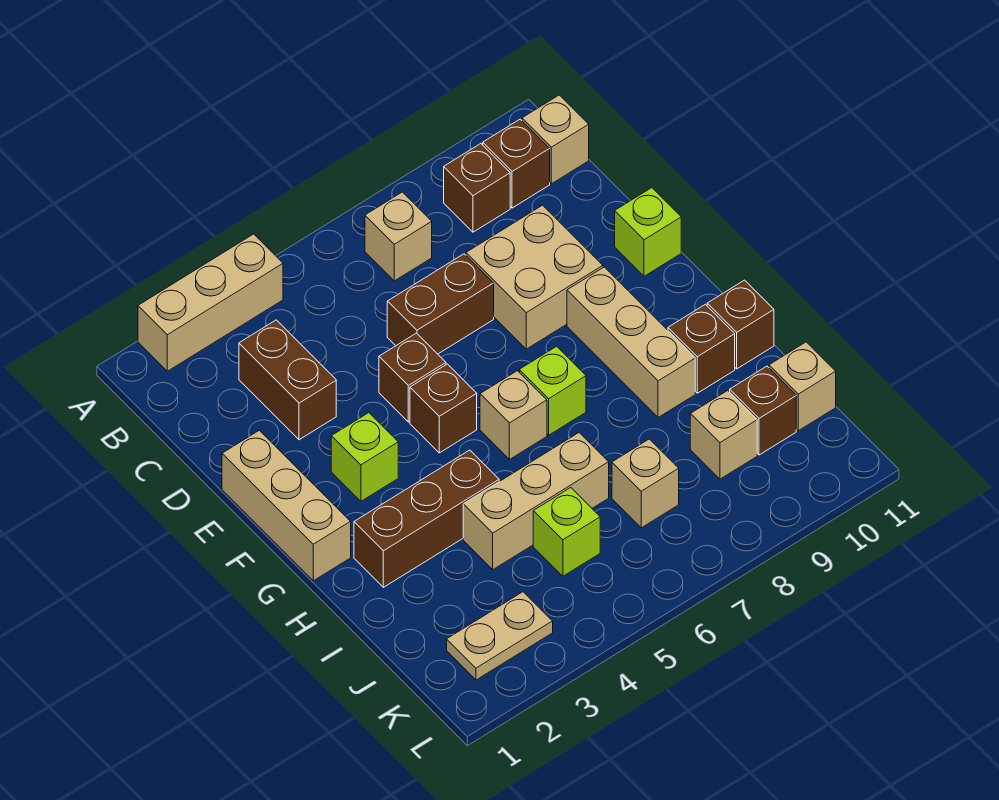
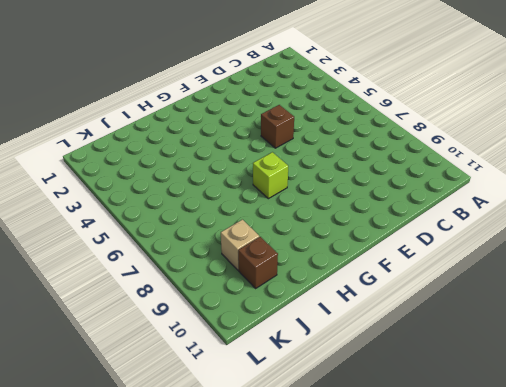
none -> tan 1x3 brick [138,234,283,371]
none -> tan 1x1 brick [365,192,432,281]
none -> brown 1x1 brick [444,144,510,232]

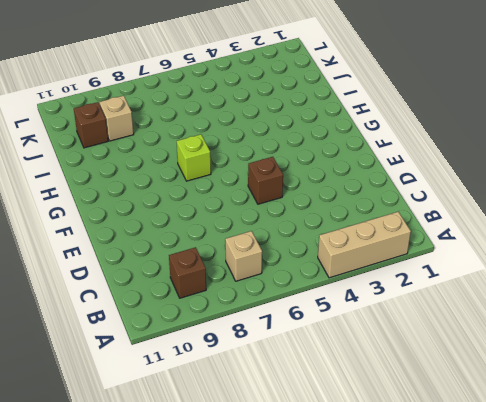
none -> brown 1x1 brick [483,119,550,208]
none -> tan 1x1 brick [522,95,589,184]
none -> brown 1x2 brick [239,320,336,440]

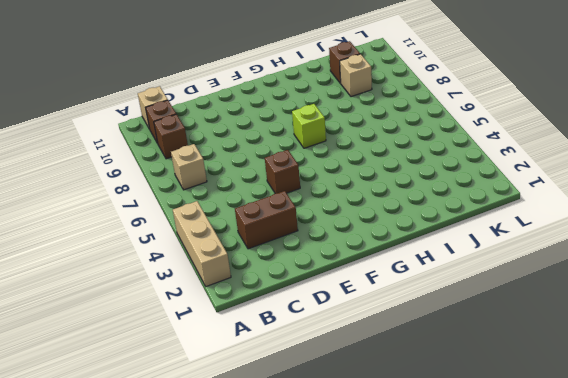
none -> brown 1x2 brick [387,254,494,354]
none -> tan 2x2 brick [466,205,603,349]
none -> tan 1x3 brick [222,430,351,581]

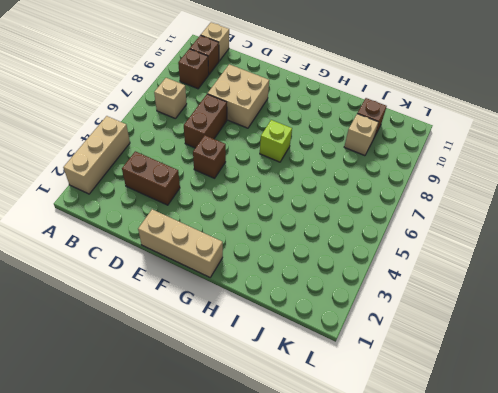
none -> lime 1x1 brick [615,188,681,276]
none -> lime 1x1 brick [331,413,398,501]
none -> brown 1x1 brick [410,364,477,453]

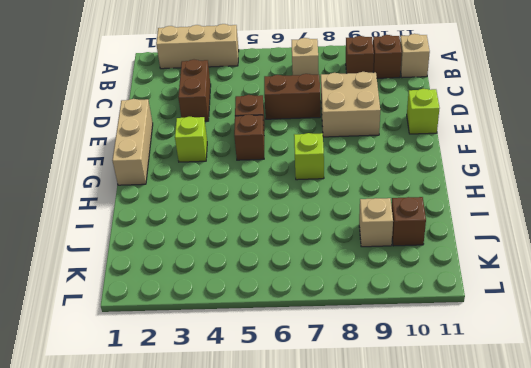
none -> tan 1x3 brick [567,267,695,417]
none -> tan 1x1 brick [480,371,547,459]
none -> brown 1x3 brick [354,450,499,587]

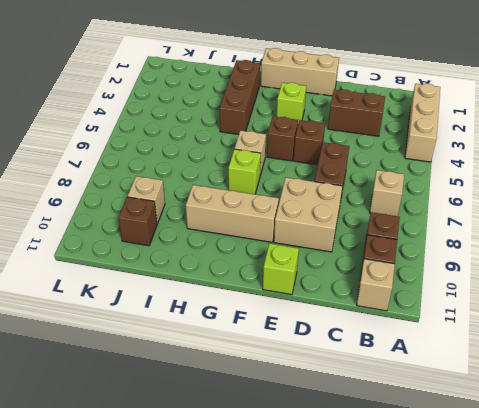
none -> brown 1x1 brick [668,304,735,393]
none -> brown 1x1 brick [707,280,774,369]
none -> tan 1x3 brick [463,433,609,570]

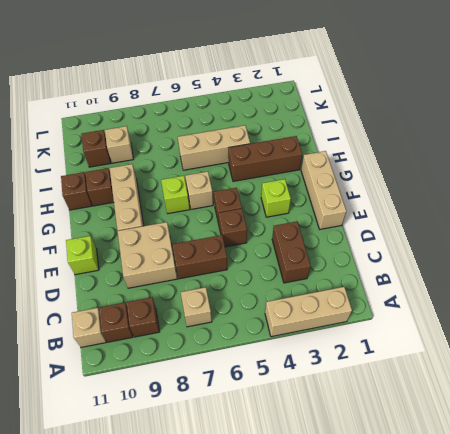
none -> lime 1x1 brick [533,488,600,576]
none -> tan 1x1 brick [612,439,679,528]
none -> tan 1x1 brick [769,342,836,431]

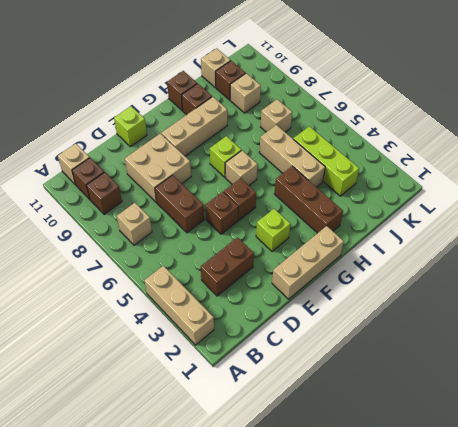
lime 1x3 brick [293,126,359,196] -> lime 1x1 brick [533,488,600,576]
none -> tan 1x2 plate [447,592,553,680]

